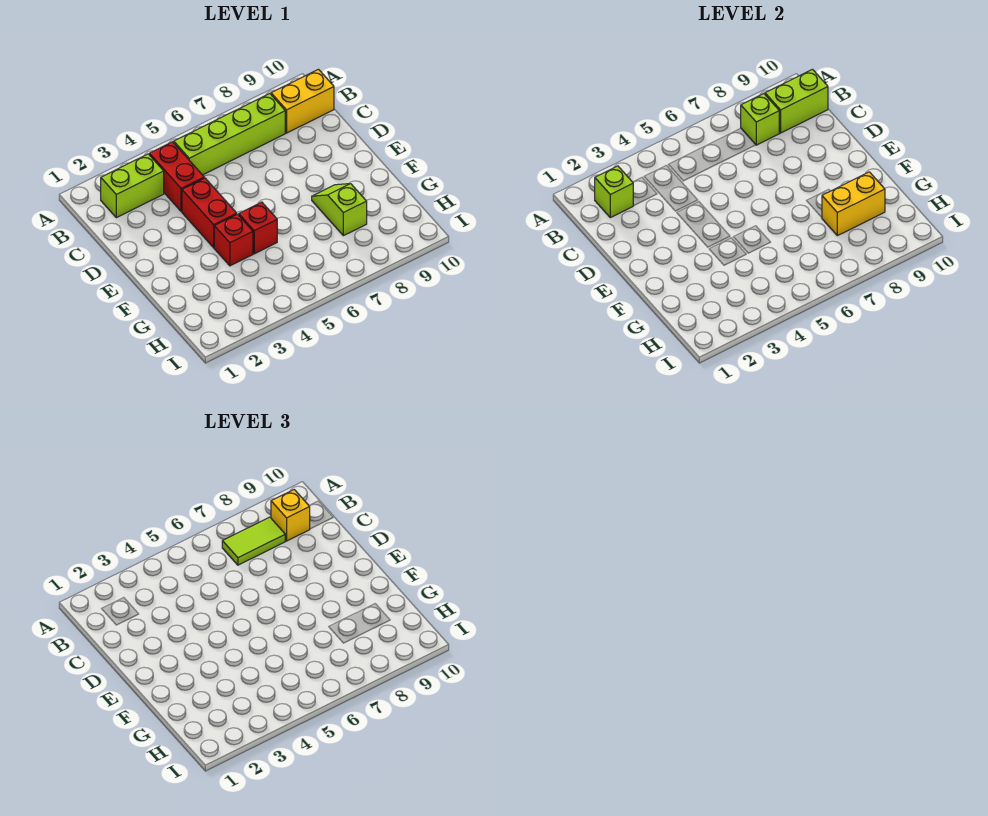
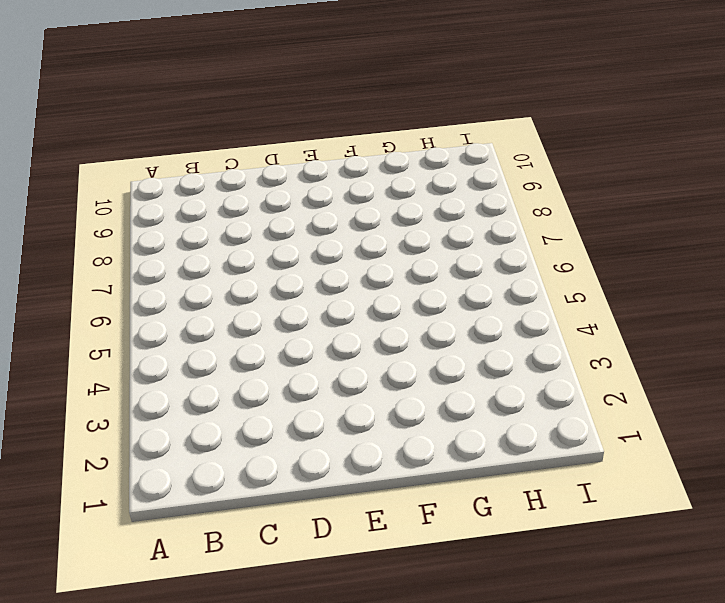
none -> lime 1x2 brick [101,154,164,218]
none -> red 1x2 brick [149,142,204,212]
none -> lime 1x4 brick [174,94,285,175]

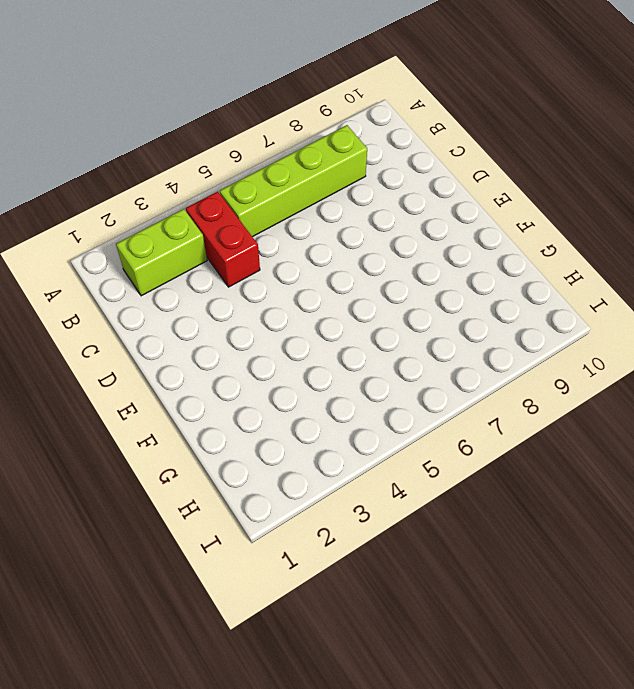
none -> yellow 1x2 brick [271,69,334,133]
none -> red 1x2 brick [182,178,237,248]
none -> red 1x1 brick [214,214,253,266]

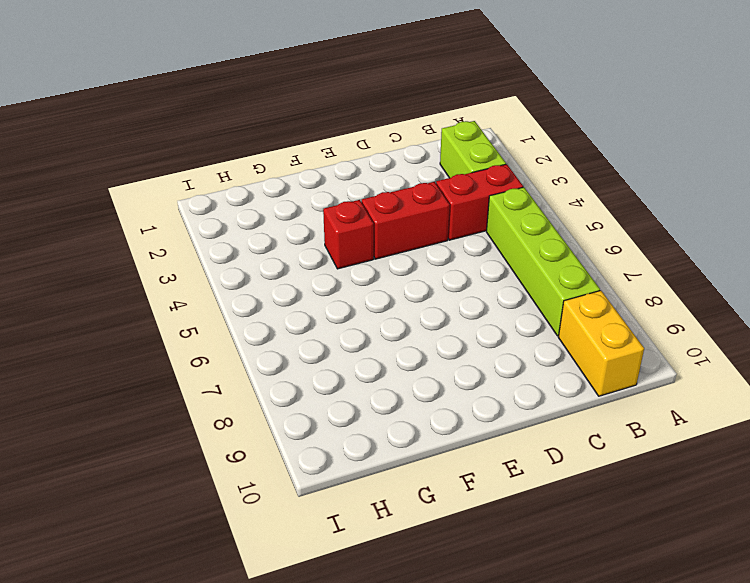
none -> red 1x1 brick [239,202,277,254]
none -> lime 1x2 slope [312,184,367,236]
none -> lime 1x1 brick [595,166,633,218]

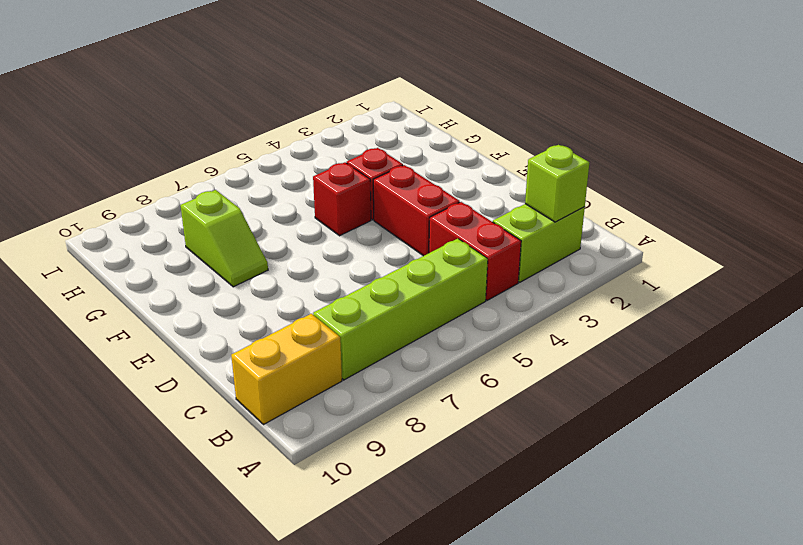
none -> lime 1x1 brick [741,94,779,145]
none -> lime 1x2 brick [765,69,828,133]
none -> yellow 1x2 brick [822,172,885,236]

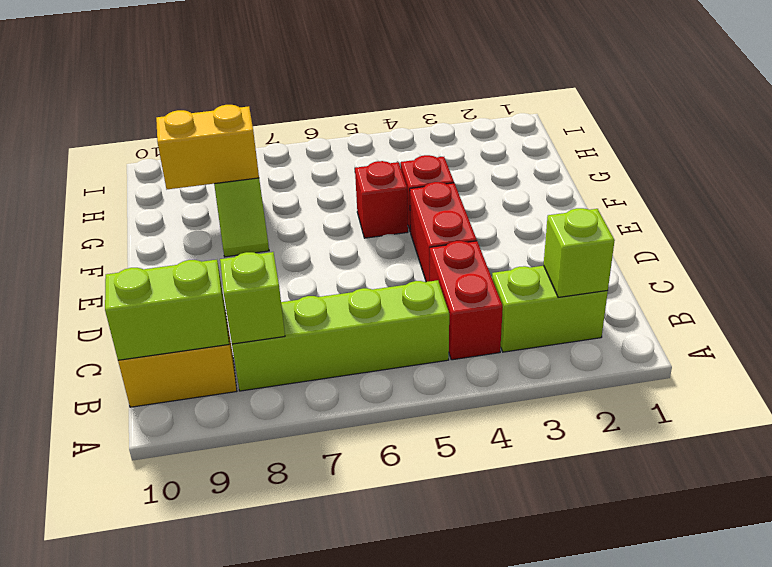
none -> lime 1x2 tile [222,517,285,565]
none -> yellow 1x1 brick [271,490,310,541]

